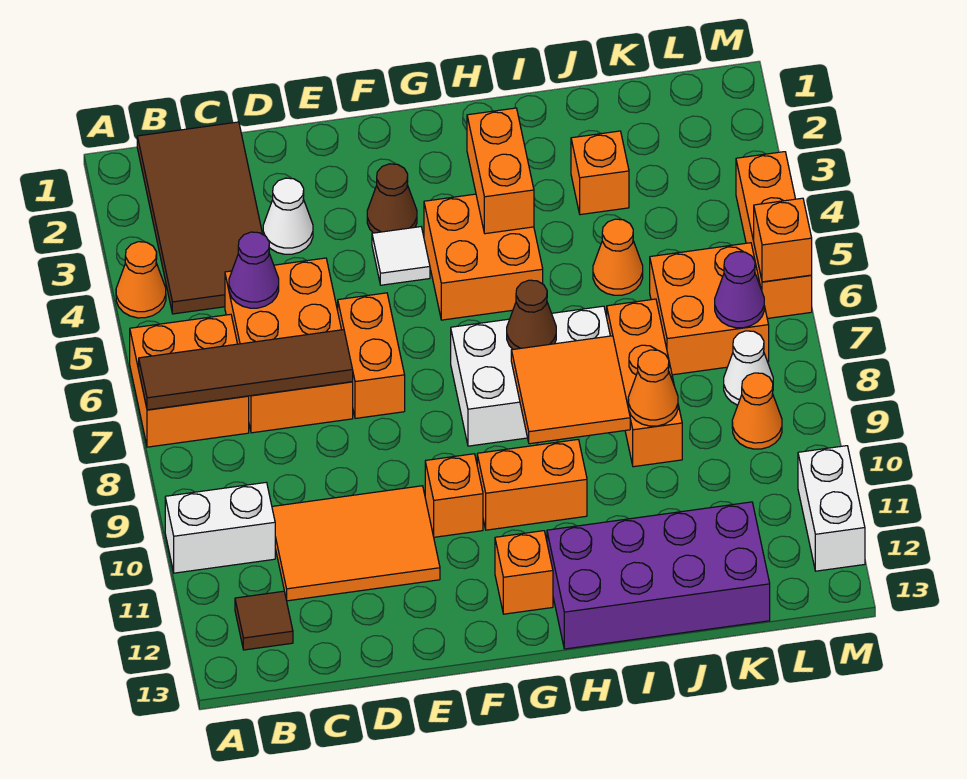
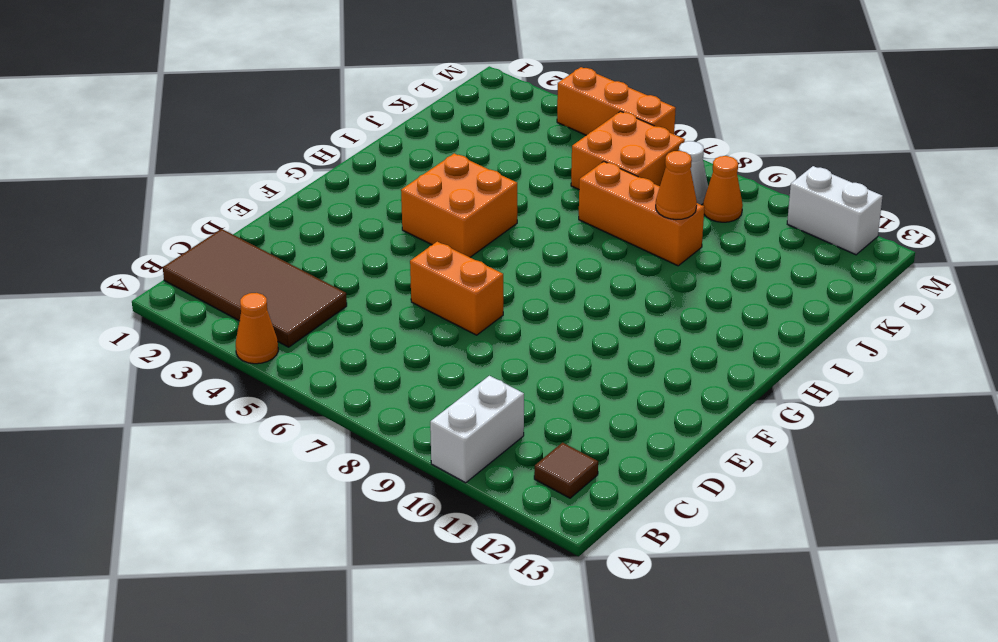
none -> orange 2x2 brick [130,314,249,447]
none -> orange 2x3 brick [225,258,353,433]
none -> orange 2x3 tile [272,486,440,601]
none -> white 1x1 cone [263,178,313,254]

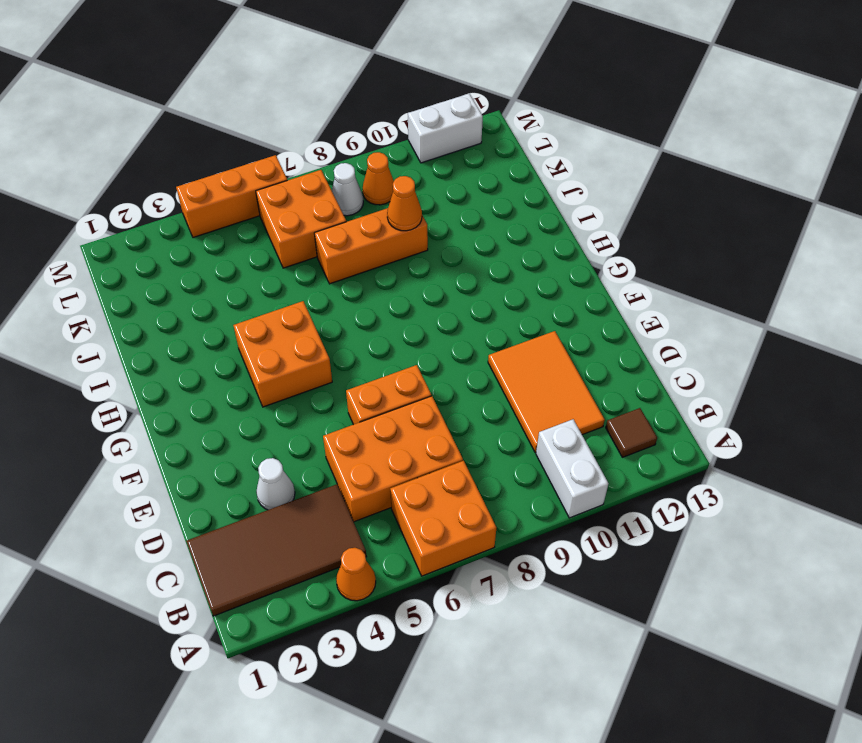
none -> brown 1x1 cone [367,164,417,233]
none -> white 1x1 tile [372,227,430,285]
none -> orange 1x1 brick [425,454,483,537]
none -> white 2x3 brick [451,306,610,446]

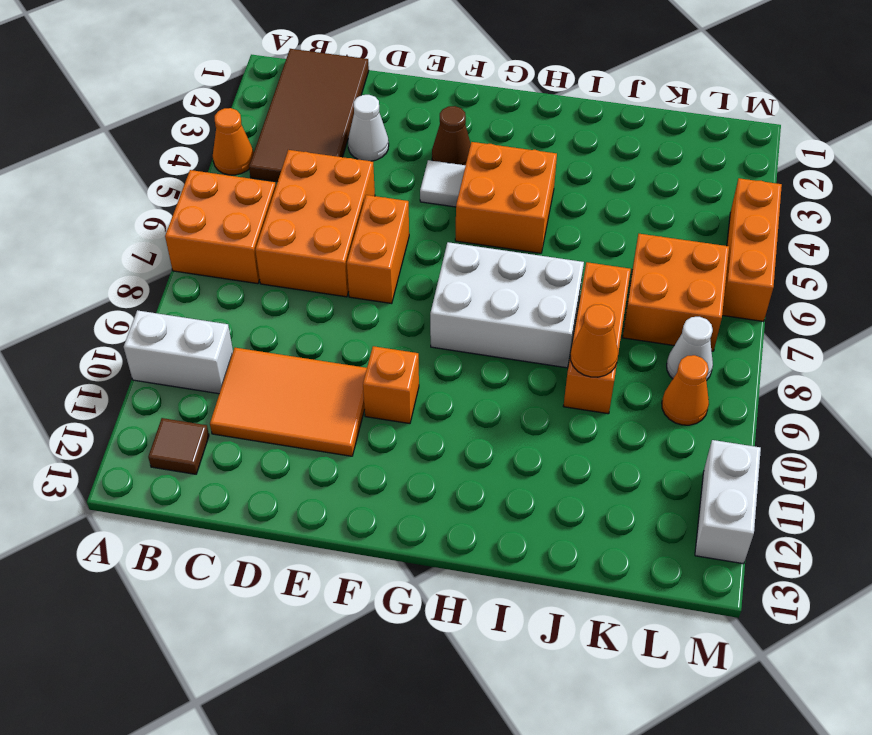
none -> orange 1x2 brick [477,440,587,530]
none -> orange 1x1 brick [495,531,553,614]
none -> purple 2x4 brick [547,502,770,649]
none -> orange 1x1 brick [571,131,629,215]

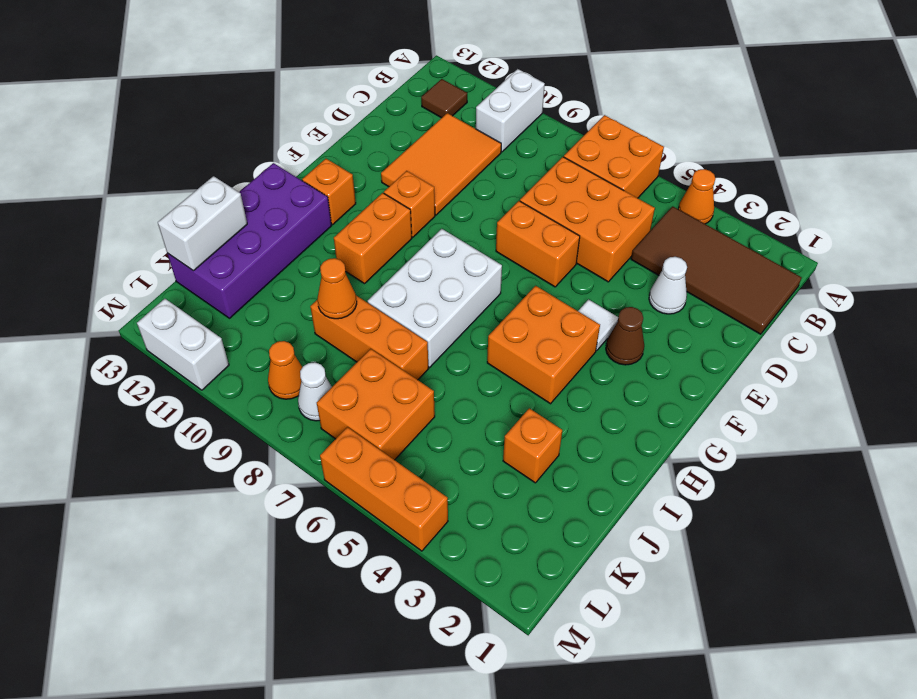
white 1x2 brick [158,176,247,271] -> none
none -> orange 1x1 cone [593,219,643,295]
none -> brown 1x4 tile [139,330,353,410]
none -> purple 1x1 cone [229,232,279,308]
none -> orange 1x2 brick [467,108,534,234]

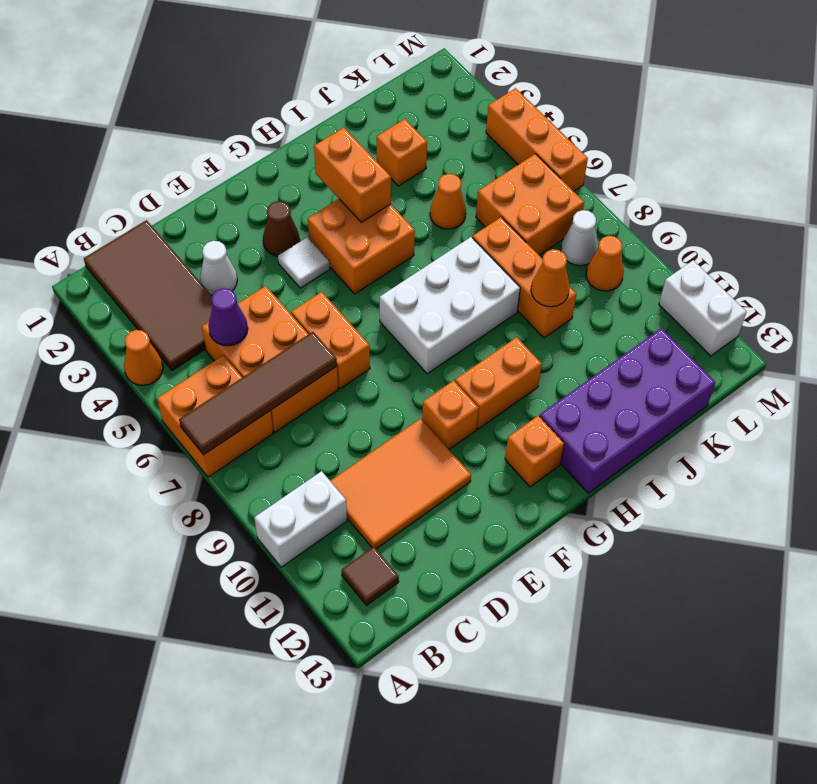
none -> brown 1x1 cone [507,280,556,349]
none -> orange 2x2 tile [511,336,630,444]
none -> purple 1x1 cone [715,252,764,328]
none -> orange 1x1 brick [754,198,812,282]

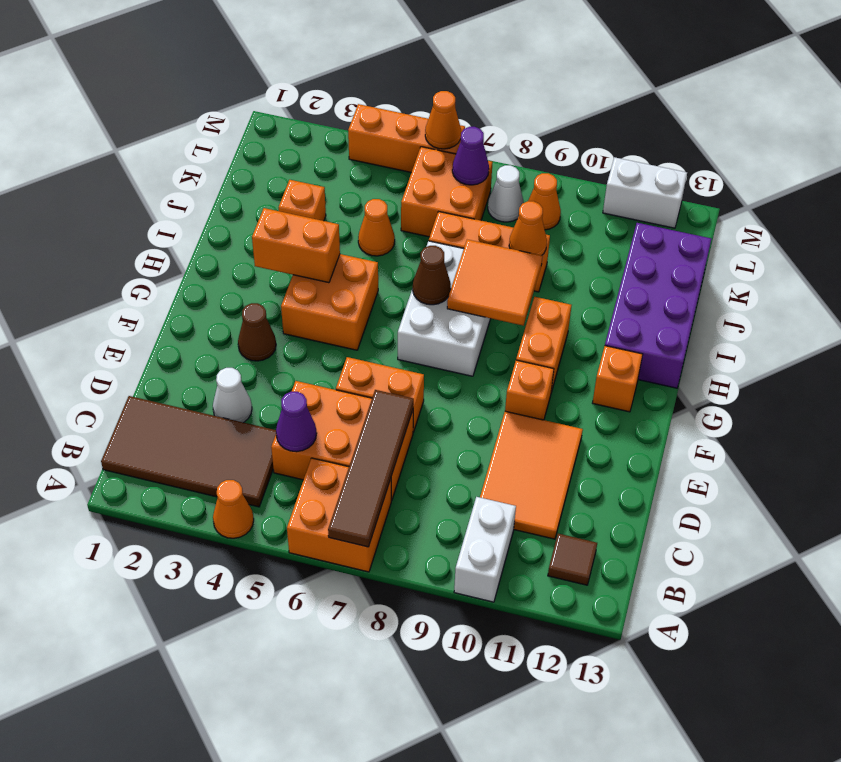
orange 1x1 cone [425,91,461,149] -> orange 1x1 brick [754,198,812,282]
none -> white 1x1 tile [372,227,430,285]

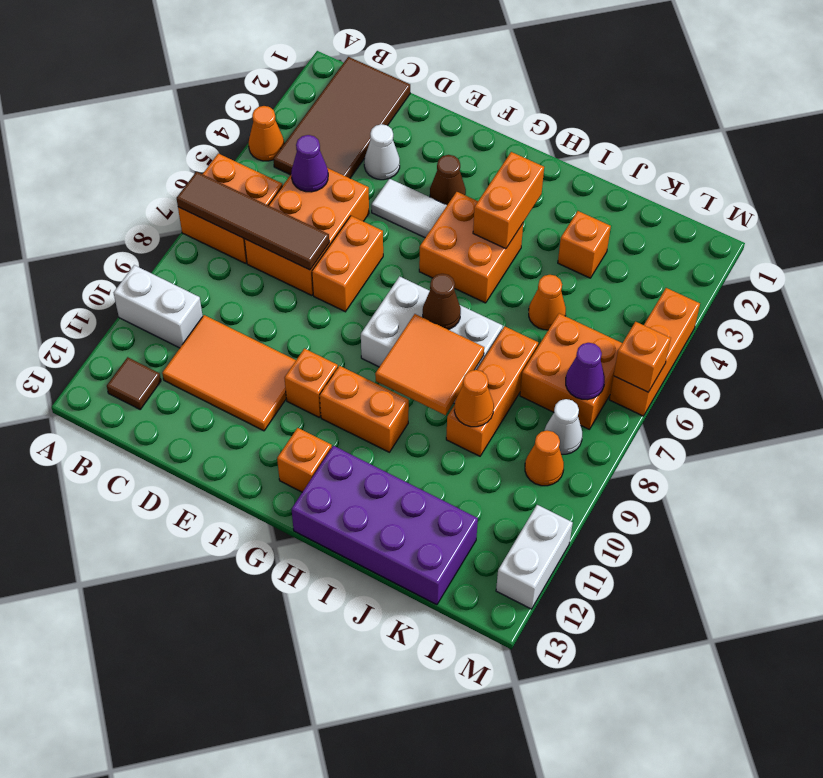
white 1x2 tile [371,179,447,238] -> white 1x1 tile [372,227,430,285]

